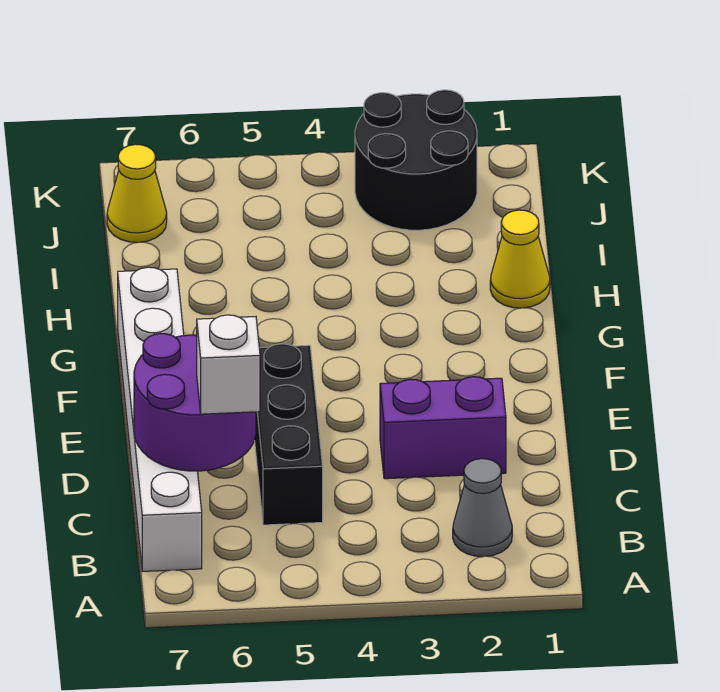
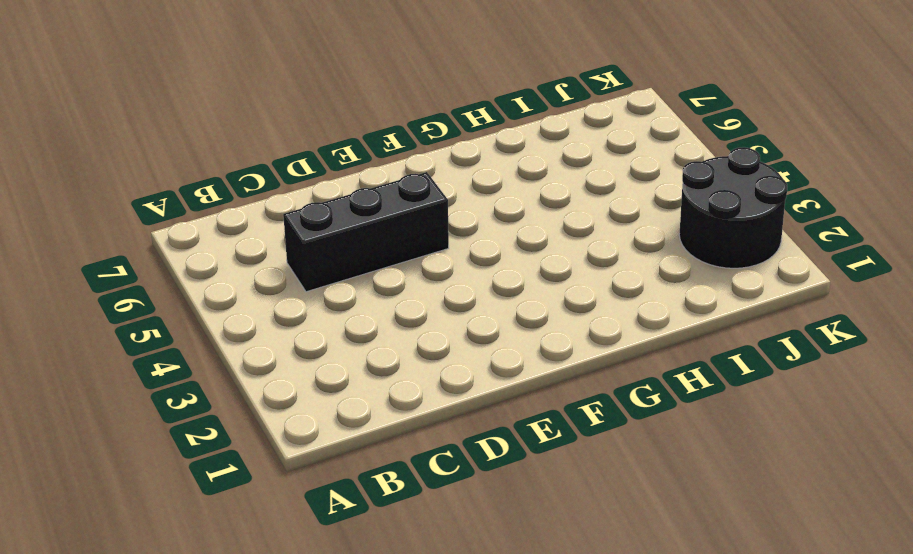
none -> grey 1x1 cone [453,459,512,557]
none -> white 1x6 brick [118,267,202,571]

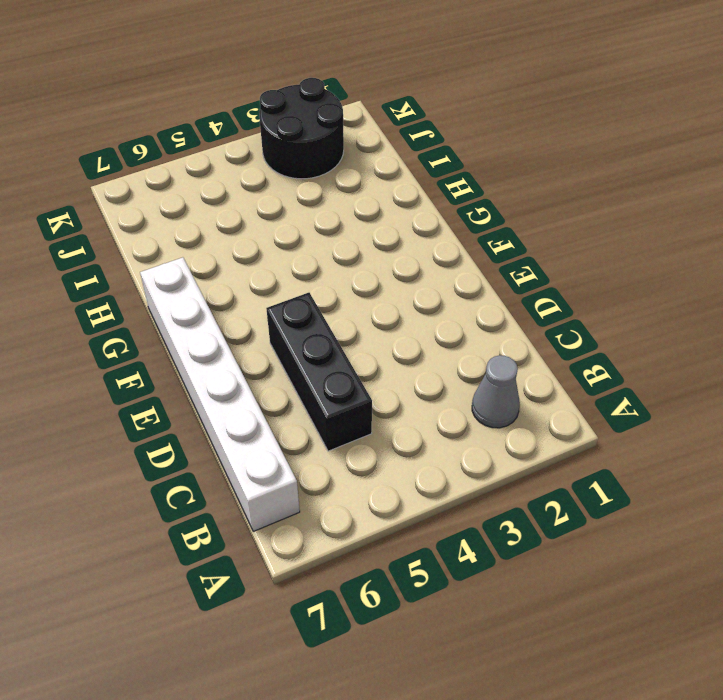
none -> purple 1x2 brick [380,377,506,479]
none -> yellow 1x1 cone [490,210,550,308]

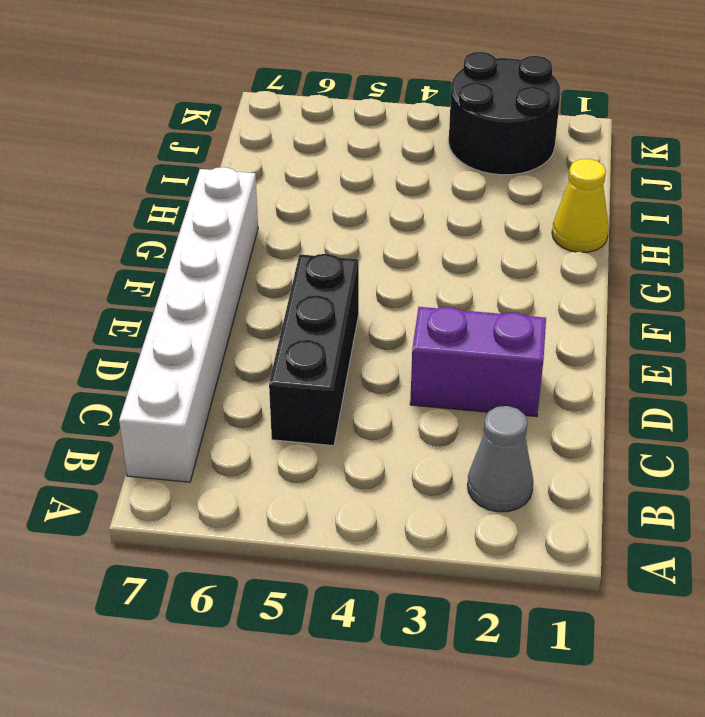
none -> yellow 1x1 cone [107,144,167,242]
none -> purple 2x2 round brick [134,334,256,471]

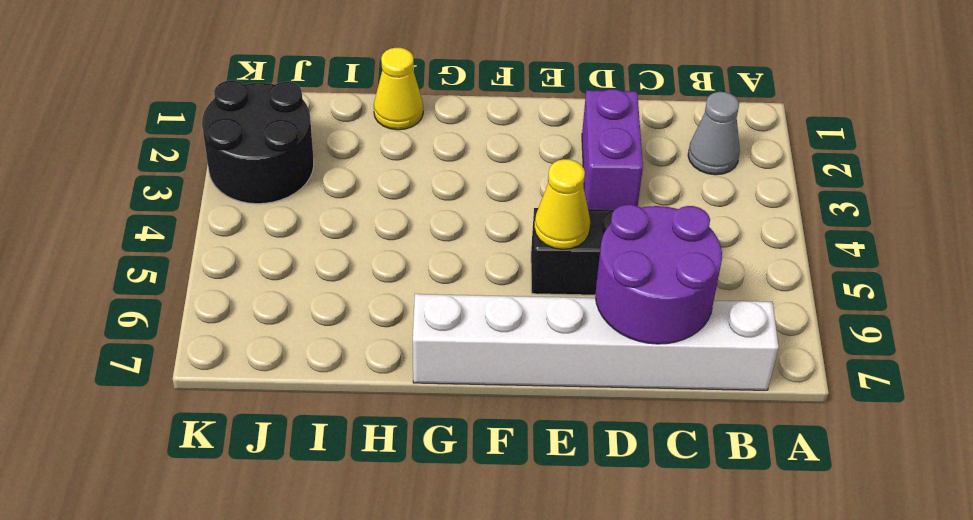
yellow 1x1 cone [534,159,590,249] -> yellow 1x1 cone moved to [107,144,167,242]
none -> white 1x1 brick [197,315,260,414]

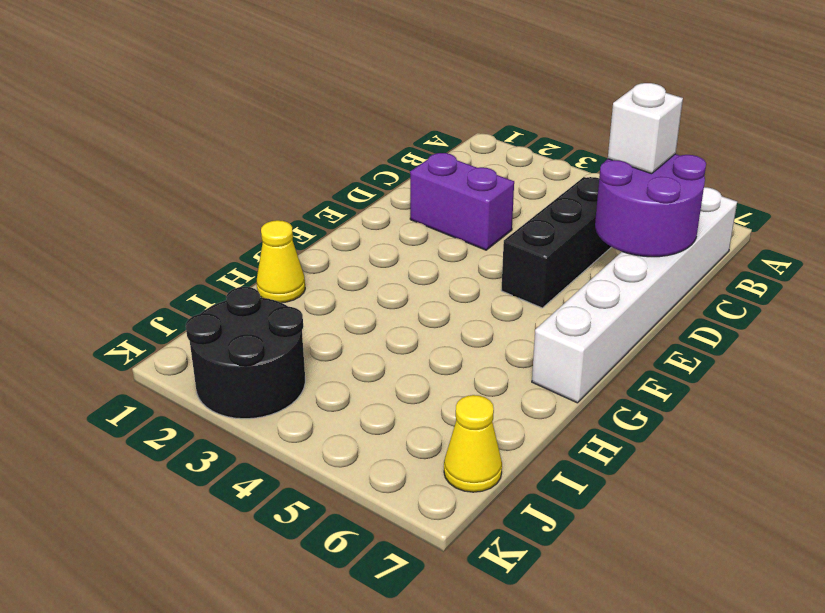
none -> grey 1x1 cone [453,459,512,557]

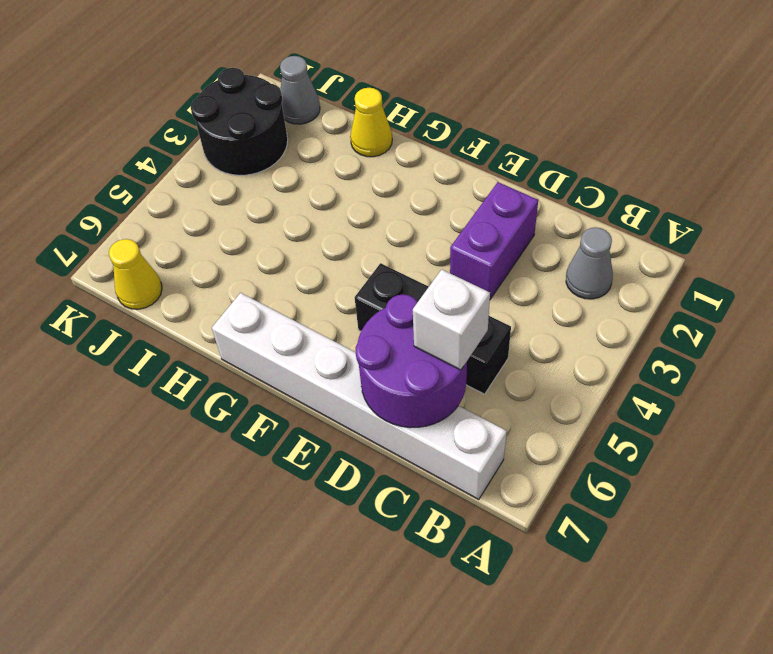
grey 1x1 cone [280,56,320,124] -> none

